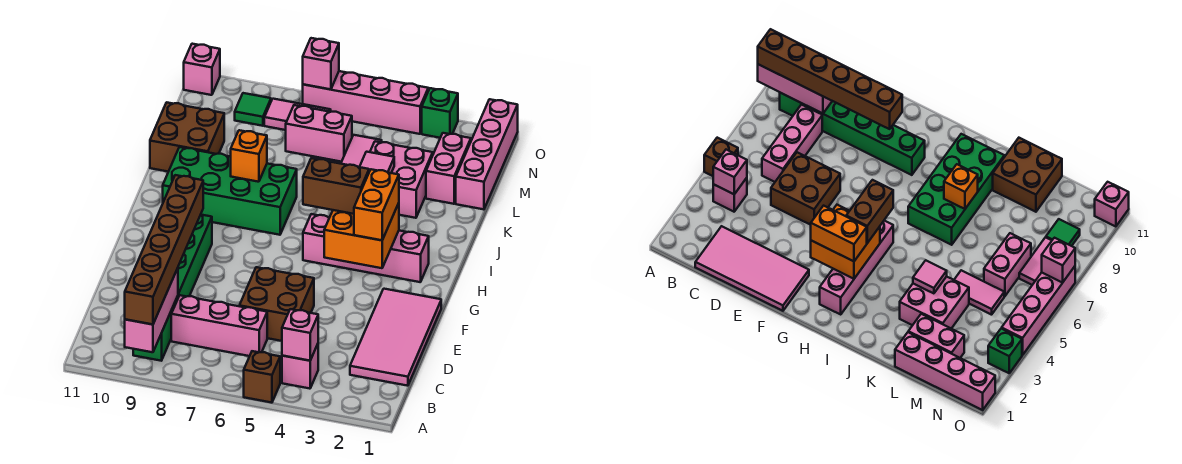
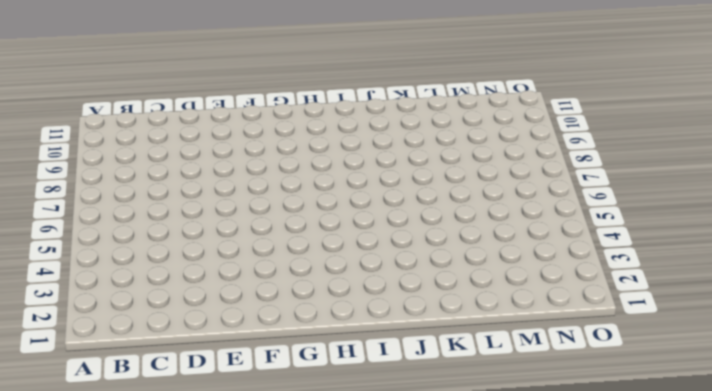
none -> brown 1x1 brick [244,351,280,403]
none -> pink 1x1 brick [282,344,318,389]
none -> green 1x6 brick [133,215,212,361]

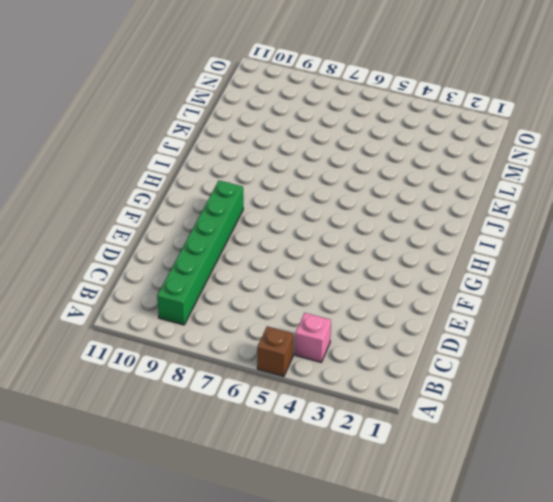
none -> pink 2x4 tile [350,289,441,386]
none -> pink 1x3 brick [171,295,267,356]
none -> brown 2x2 brick [239,267,314,341]

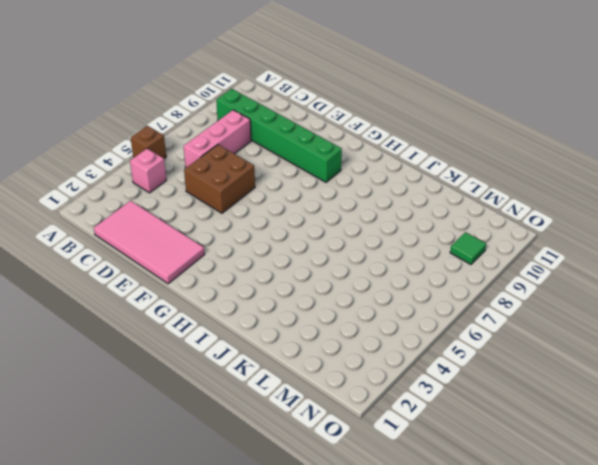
none -> pink 1x4 brick [303,214,429,282]
none -> green 2x4 brick [163,147,297,235]
none -> pink 2x2 brick [370,141,433,218]

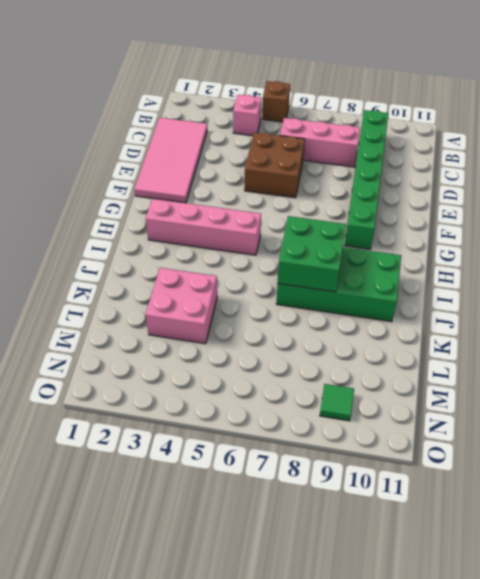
green 2x2 brick [278,216,346,292] -> orange 1x1 brick [231,130,267,182]
none -> brown 2x2 brick [150,102,224,172]
none -> pink 1x4 brick [456,99,518,209]
none -> pink 1x2 brick [426,133,471,204]

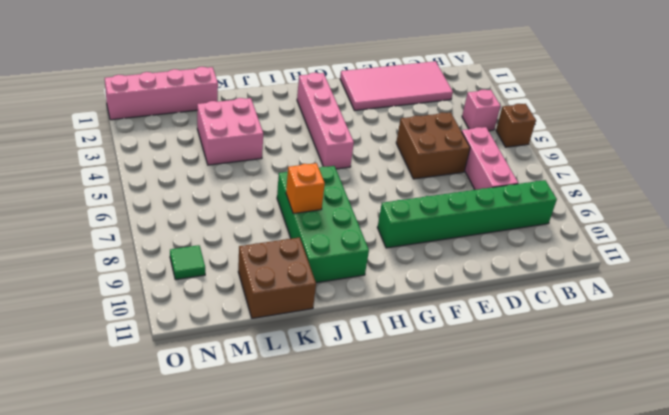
none -> pink 1x2 brick [426,133,471,204]
none -> pink 1x2 tile [341,135,382,167]
none -> pink 1x2 brick [286,105,352,162]

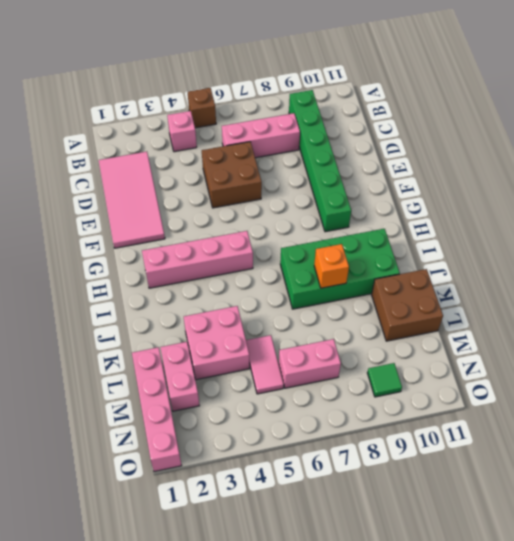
none -> pink 1x2 tile [264,99,331,130]
none -> green 1x1 brick [422,88,458,138]
none -> pink 1x4 brick [303,71,428,134]

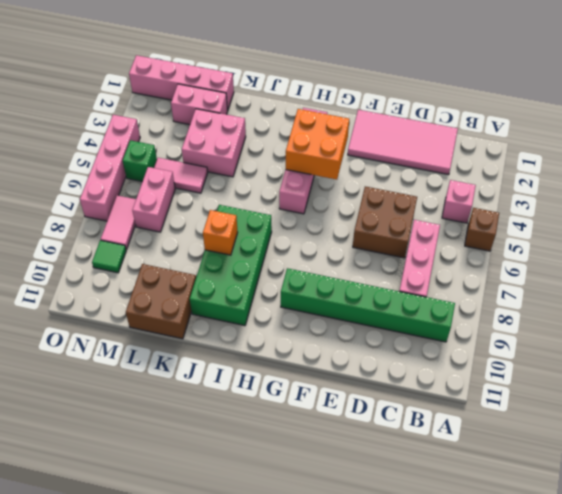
green 1x1 brick [123,140,157,182] -> green 1x1 brick moved to [422,88,458,138]
none -> pink 1x1 brick [184,44,220,95]
none -> pink 1x3 brick [125,268,178,352]
none -> pink 1x1 brick [282,309,318,361]

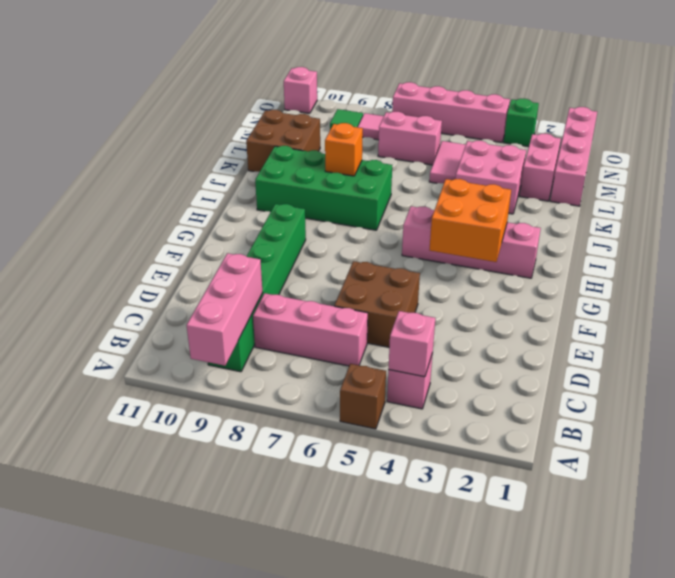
none -> pink 2x4 tile [350,289,441,386]
none -> pink 1x1 tile [360,152,394,173]
none -> pink 1x1 brick [303,38,339,89]

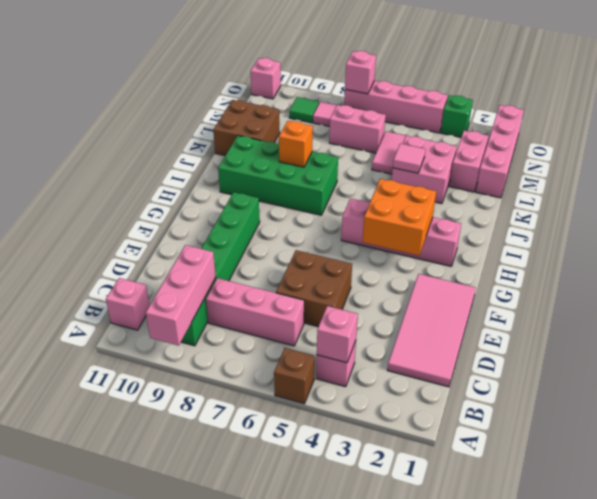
pink 1x1 brick [106,278,150,330] -> none
none -> brown 1x6 brick [125,175,203,324]
none -> orange 1x2 brick [354,169,399,240]
none -> brown 1x2 brick [303,158,369,214]

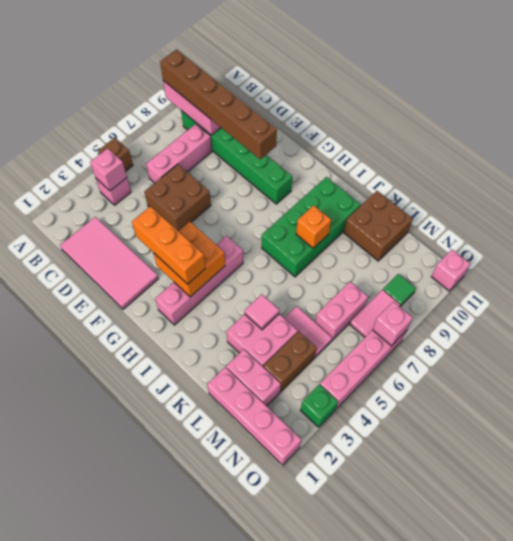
orange 1x3 brick [132,206,206,284] -> orange 1x2 brick [354,169,399,240]
brown 1x2 brick [263,332,317,392] -> brown 1x2 brick moved to [303,158,369,214]

